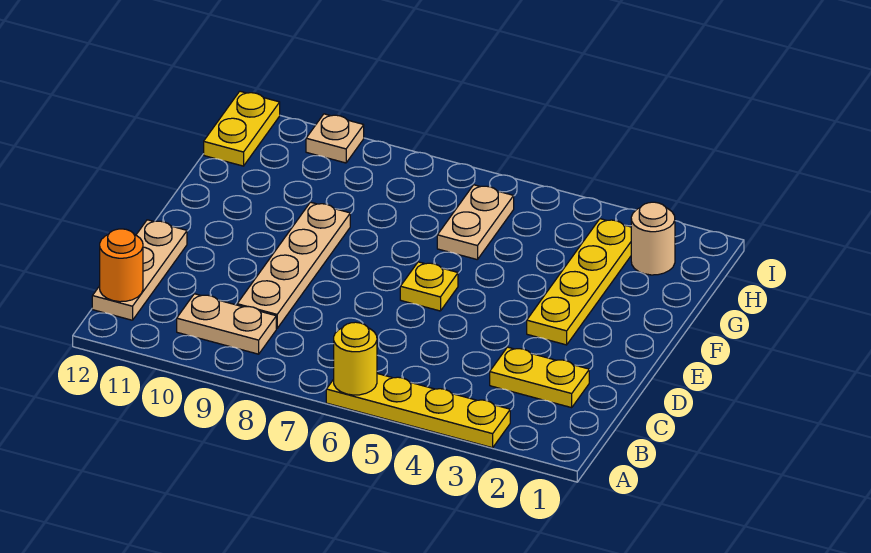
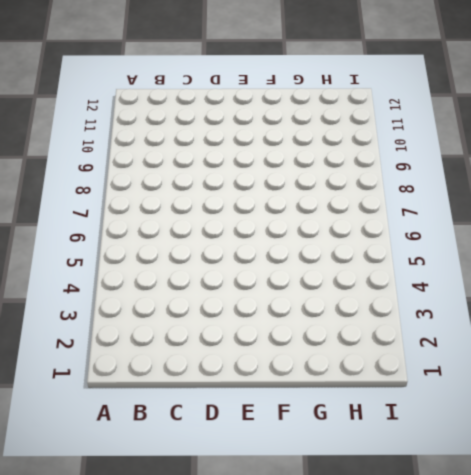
none -> yellow 1x4 plate [326,374,510,448]
none -> tan 1x2 plate [177,294,276,354]
none -> tan 1x3 plate [92,220,187,320]

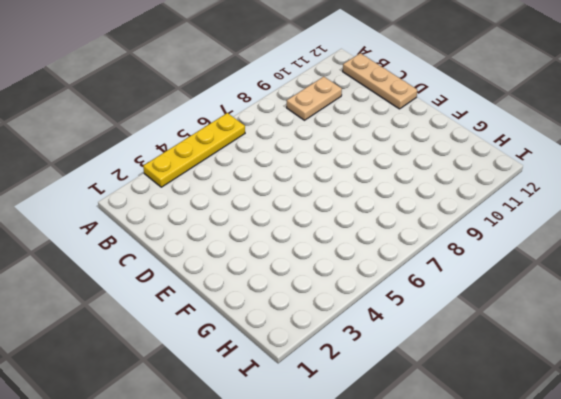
none -> yellow 1x2 plate [490,347,589,408]
none -> tan 1x4 plate [237,202,350,328]
none -> yellow 1x4 plate [527,219,631,345]

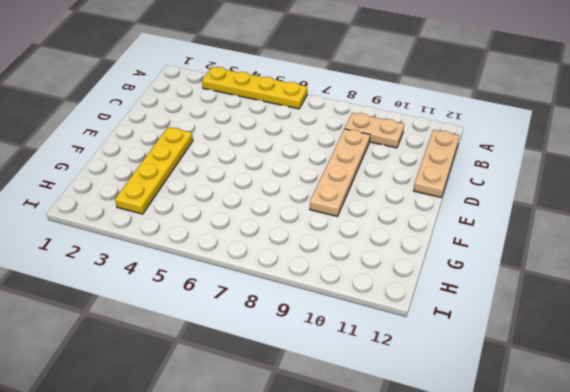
none -> yellow 1x2 plate [490,347,589,408]
none -> yellow 1x1 plate [400,262,458,311]
none -> tan 1x2 plate [437,185,514,260]

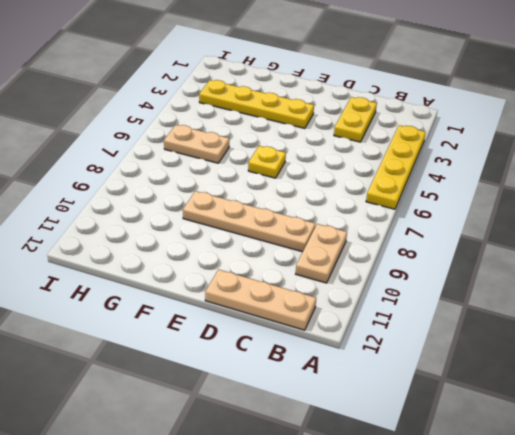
none -> tan 1x1 round brick [631,202,675,275]
none -> yellow 1x2 plate [204,91,280,166]
none -> tan 1x1 plate [306,114,364,163]

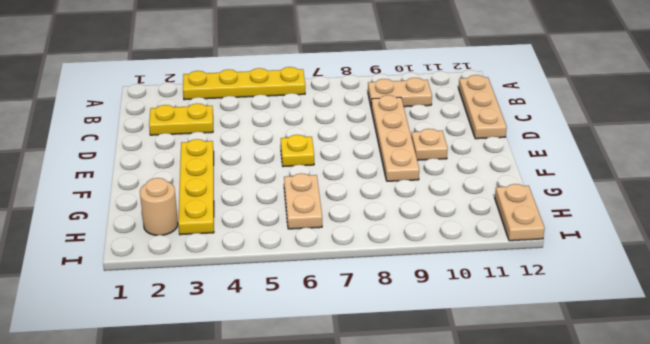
tan 1x1 plate [411,129,448,160] -> tan 1x1 plate moved to [306,114,364,163]
tan 1x2 plate [495,184,545,241] -> yellow 1x2 plate [204,91,280,166]
none -> yellow 1x1 round brick [334,322,377,395]
none -> orange 1x1 round brick [100,229,143,302]

